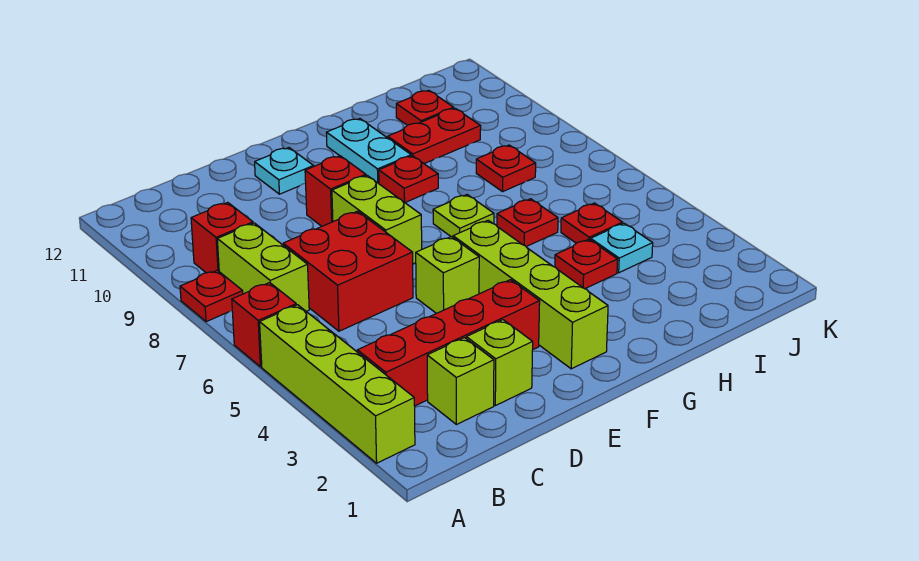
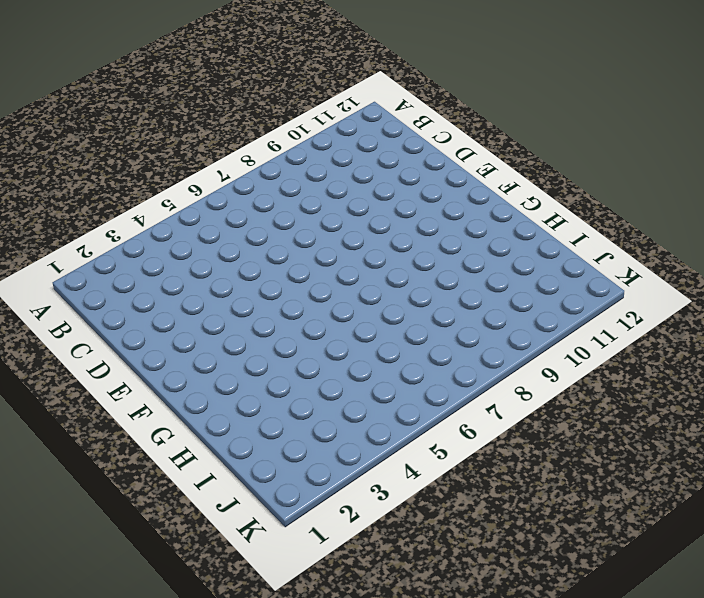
none -> lime 1x4 brick [260,305,415,463]
none -> red 1x1 brick [232,283,296,367]
none -> red 1x1 plate [180,270,243,322]

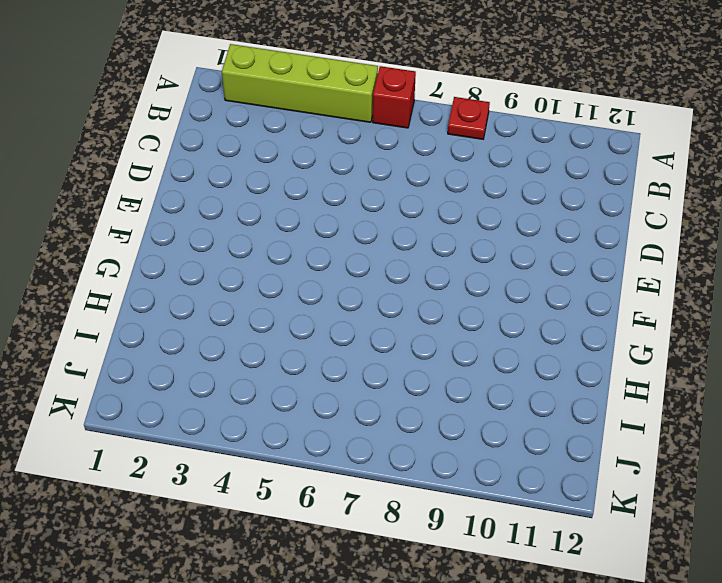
none -> red 1x4 brick [357,280,540,406]
none -> lime 1x2 brick [217,223,309,311]
none -> red 1x1 brick [191,202,253,273]

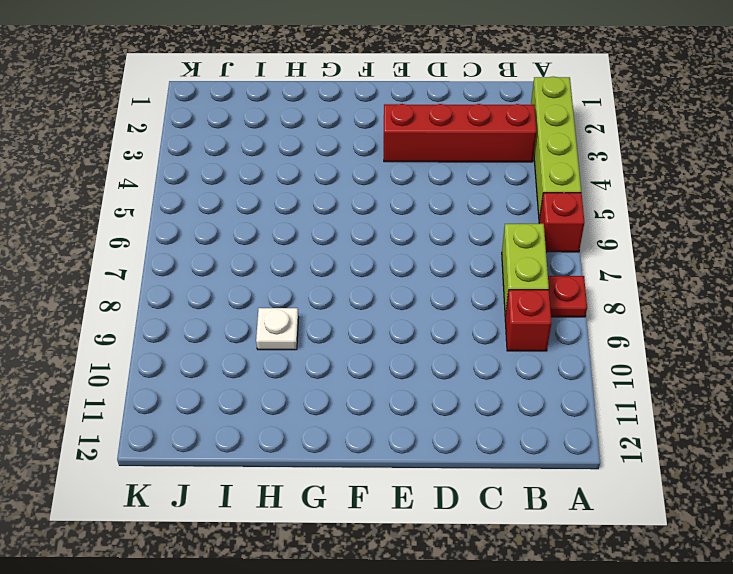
white 1x1 plate [256,308,299,350] -> none
none -> lime 1x1 brick [427,338,494,425]
none -> red 2x2 brick [283,211,413,331]
none -> lime 1x1 brick [466,320,533,406]

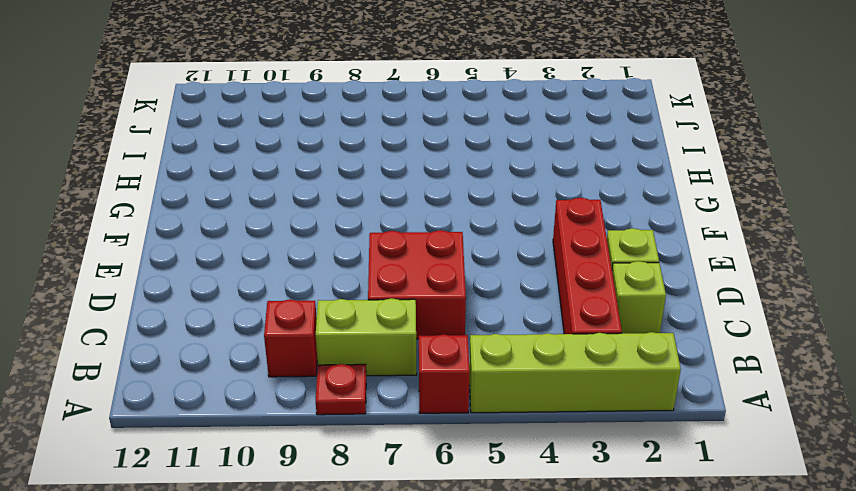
none -> lime 1x1 brick [416,237,479,314]
none -> lime 1x2 brick [332,175,422,264]
none -> red 1x1 brick [305,156,366,226]

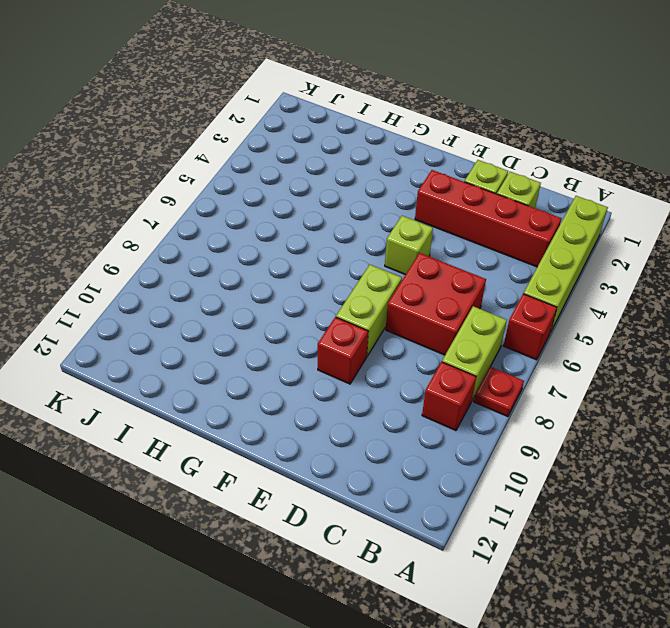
none -> cyan 1x1 plate [255,148,314,194]
none -> lime 1x4 brick [453,220,608,369]
none -> lime 1x1 plate [433,195,494,237]

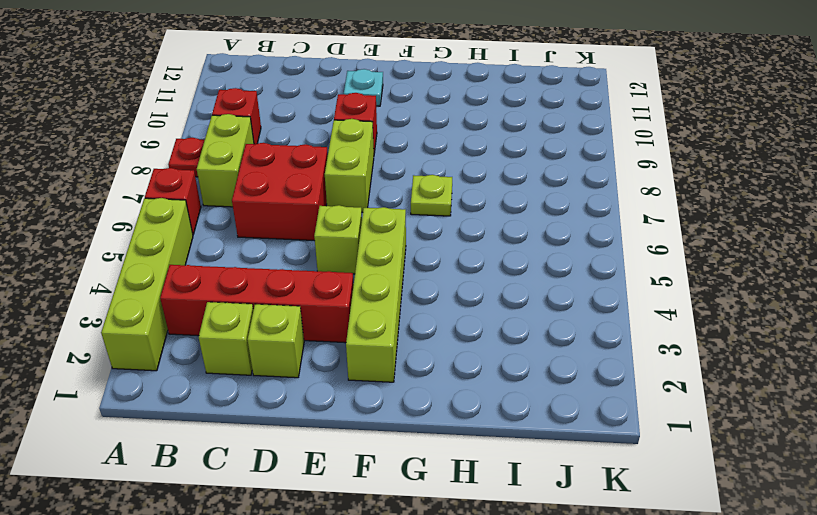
none -> red 1x1 plate [379,156,438,202]
none -> cyan 1x2 plate [326,119,411,183]
none -> red 1x1 plate [555,239,618,289]

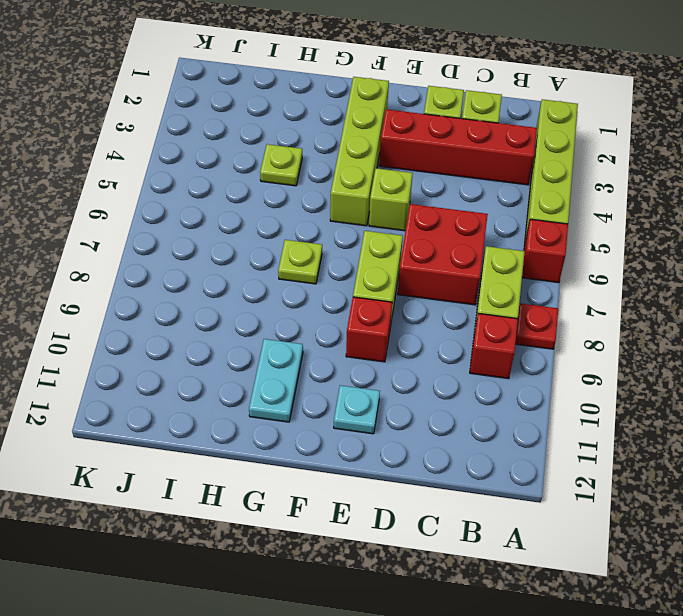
lime 1x1 plate [260,144,302,186] -> red 1x1 plate [555,239,618,289]
none -> red 1x1 plate [379,156,438,202]
none -> red 1x1 plate [497,199,558,246]
none -> red 1x2 plate [388,108,481,164]

